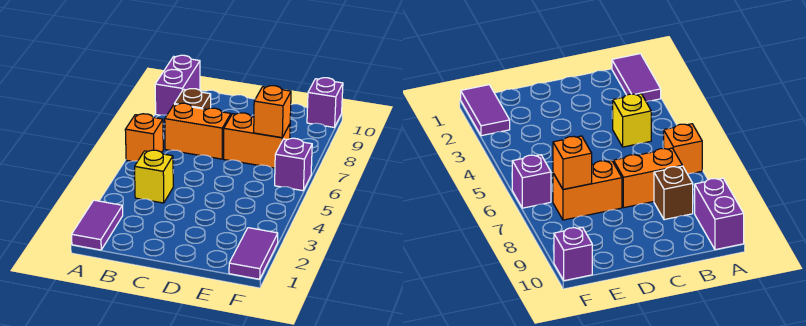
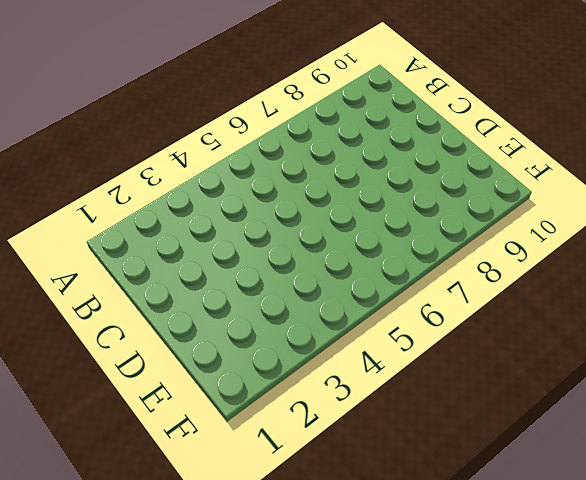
none -> purple 1x2 tile [71,200,123,250]
none -> orange 1x1 brick [125,114,163,161]

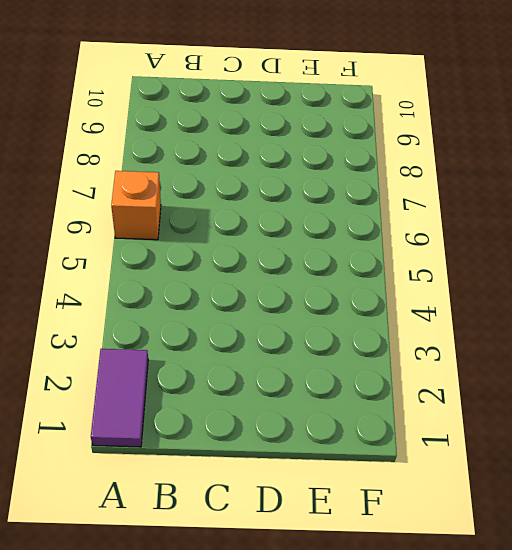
none -> purple 1x2 brick [155,55,200,115]
none -> yellow 1x1 brick [135,150,173,203]

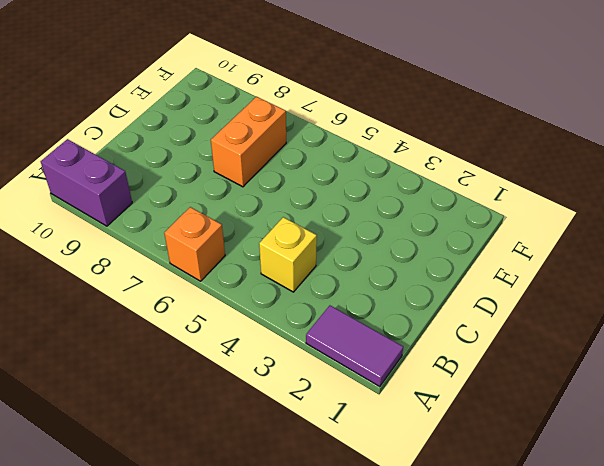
none -> orange 1x2 brick [165,103,231,159]
none -> brown 1x1 brick [175,89,211,109]

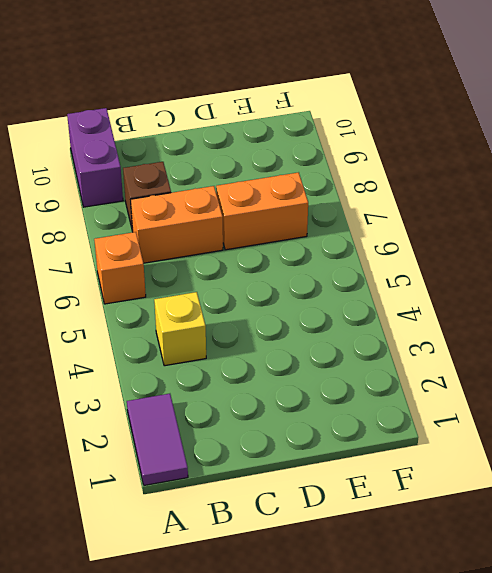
none -> purple 1x2 tile [229,228,278,279]
none -> purple 1x1 brick [275,138,312,191]

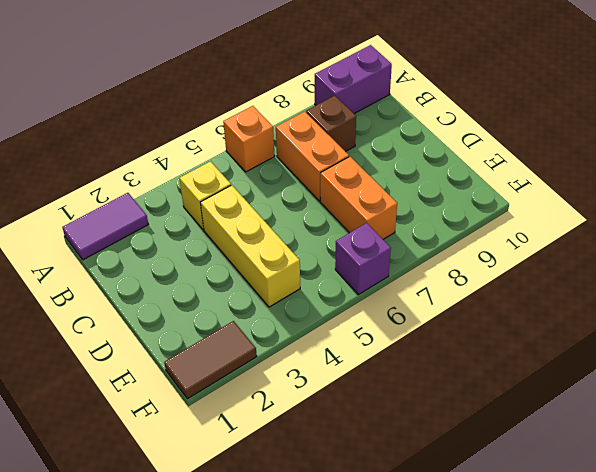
yellow 1x3 brick [200,185,300,307] -> none
brown 1x2 tile [164,321,257,399] -> purple 1x2 tile [229,228,278,279]
none -> purple 1x1 brick [307,78,343,127]
none -> orange 1x1 brick [254,86,291,138]

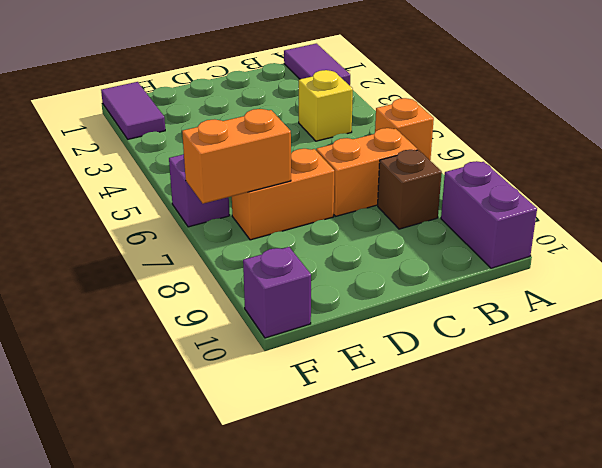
orange 1x2 brick [182,109,291,204] -> orange 1x1 brick [254,86,291,138]

